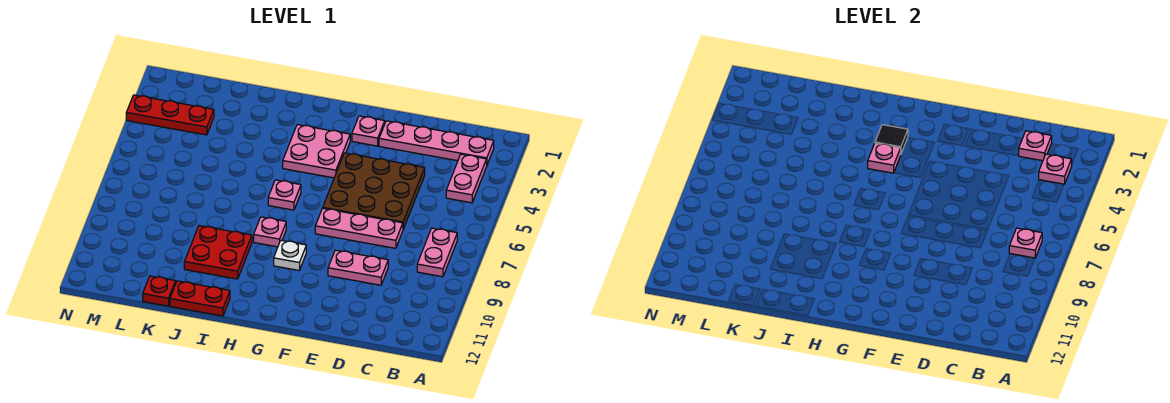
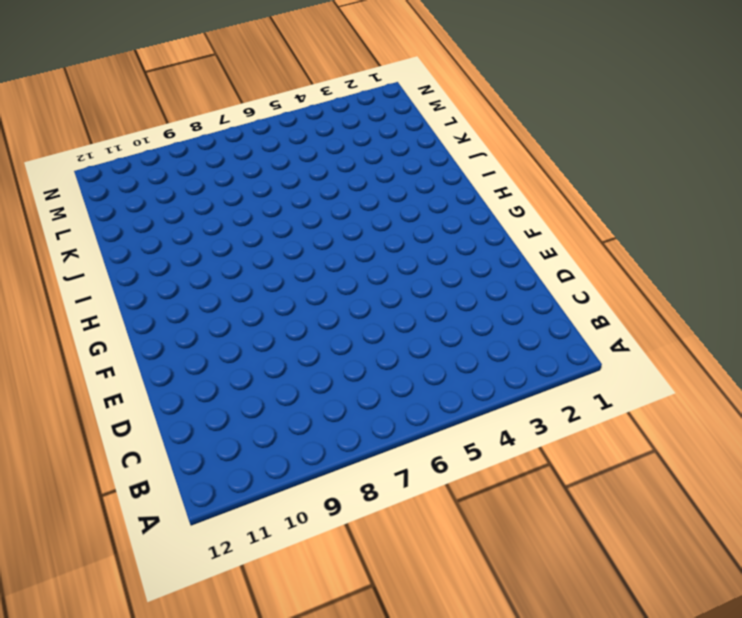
none -> pink 1x4 plate [379,121,494,164]
none -> pink 1x2 plate [446,154,487,203]
none -> pink 1x2 plate [417,228,457,277]

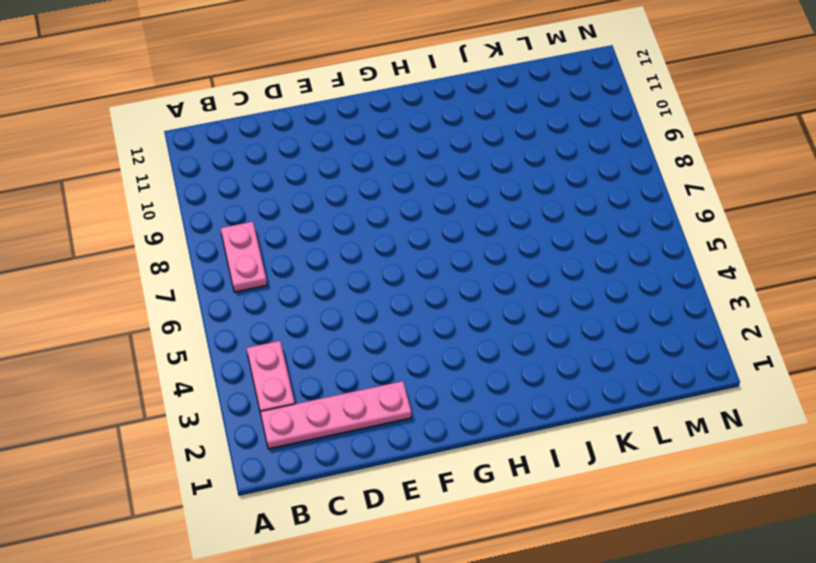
none -> brown 3x3 plate [323,153,425,229]
none -> pink 1x3 plate [315,208,403,248]
none -> pink 1x2 plate [328,250,388,285]

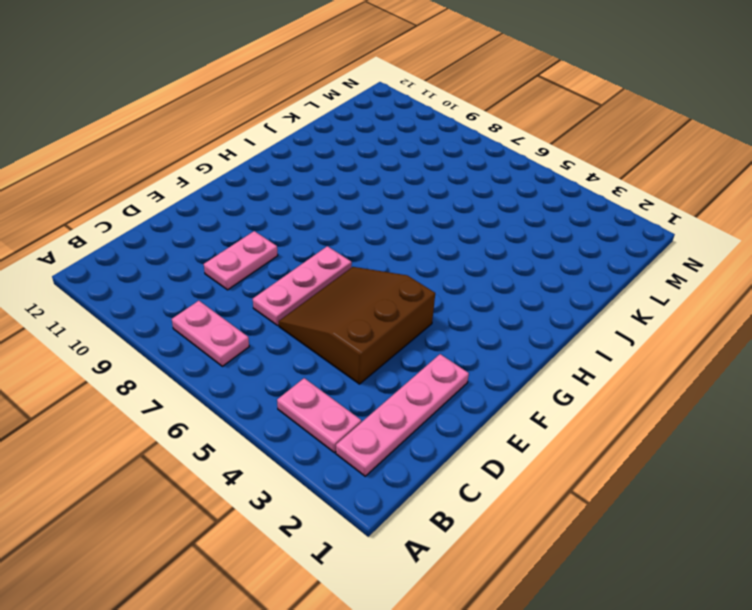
brown 3x3 slope [279,267,435,384] -> brown 3x3 plate [323,153,425,229]
none -> pink 1x1 plate [352,116,385,146]
none -> pink 2x2 plate [283,125,350,178]
none -> white 1x1 plate [274,240,306,270]

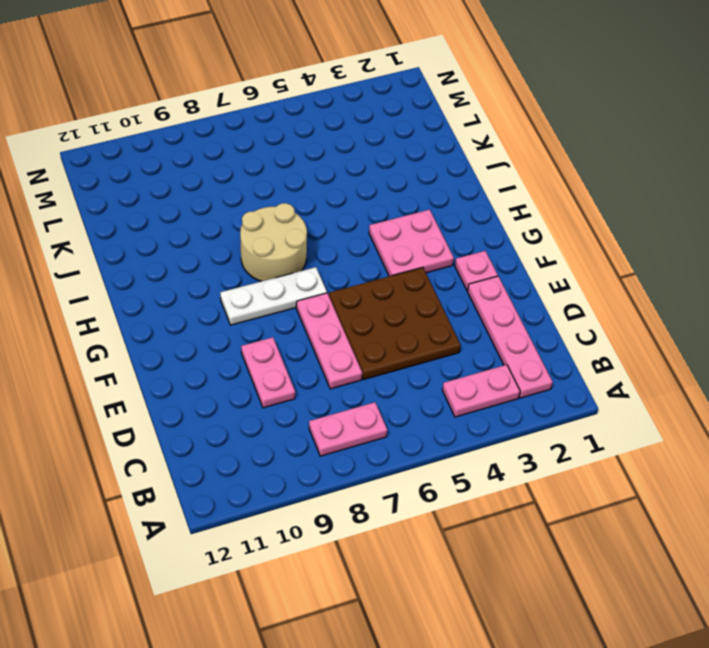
white 1x3 plate [220,267,327,325] -> white 1x1 plate [274,240,306,270]
tan 2x2 round brick [240,203,307,281] -> pink 1x1 plate [254,217,286,247]
none -> pink 1x1 plate [268,180,301,210]
none -> red 2x2 plate [184,226,252,279]
none -> red 1x2 plate [170,281,230,316]

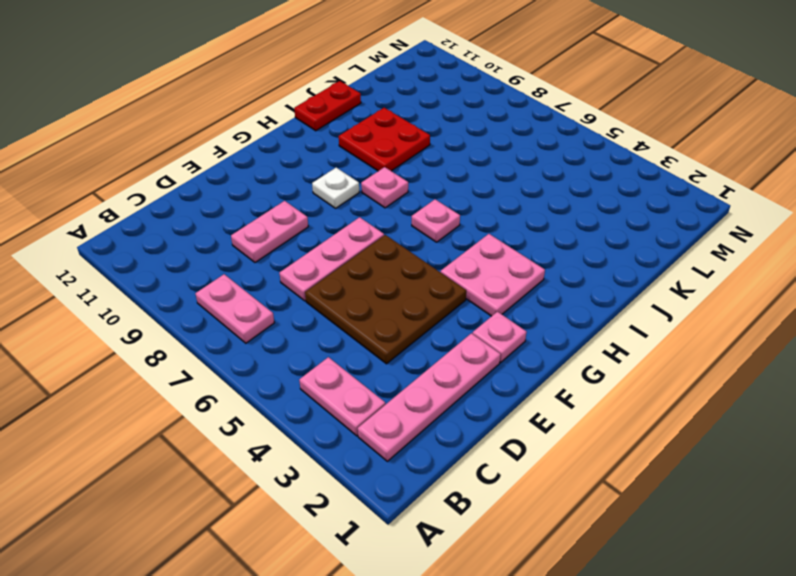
none -> red 1x1 plate [143,276,176,306]
none -> red 1x3 plate [126,95,214,135]
none -> pink 1x1 plate [1039,154,1072,184]

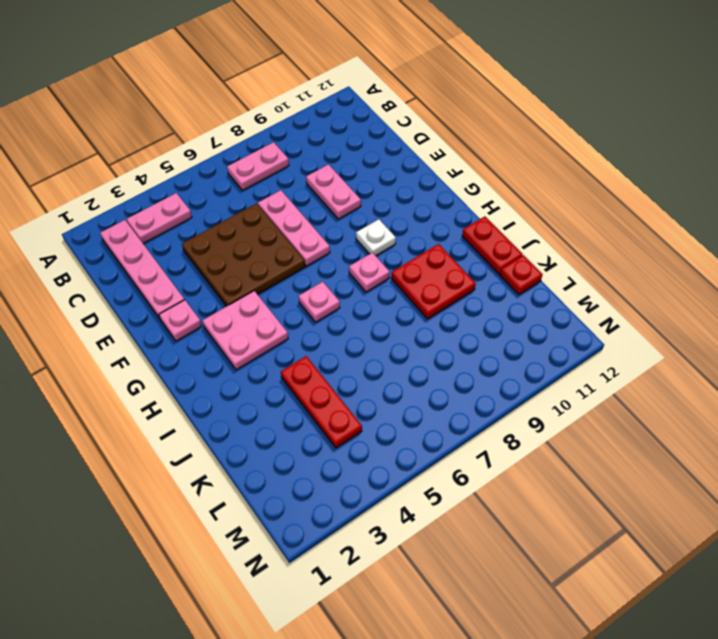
red 1x3 plate [281,356,362,448] -> red 1x3 plate moved to [126,95,214,135]
none -> pink 1x1 plate [1039,154,1072,184]
none -> pink 1x1 plate [1009,228,1042,258]
none -> pink 1x1 plate [1019,131,1052,161]

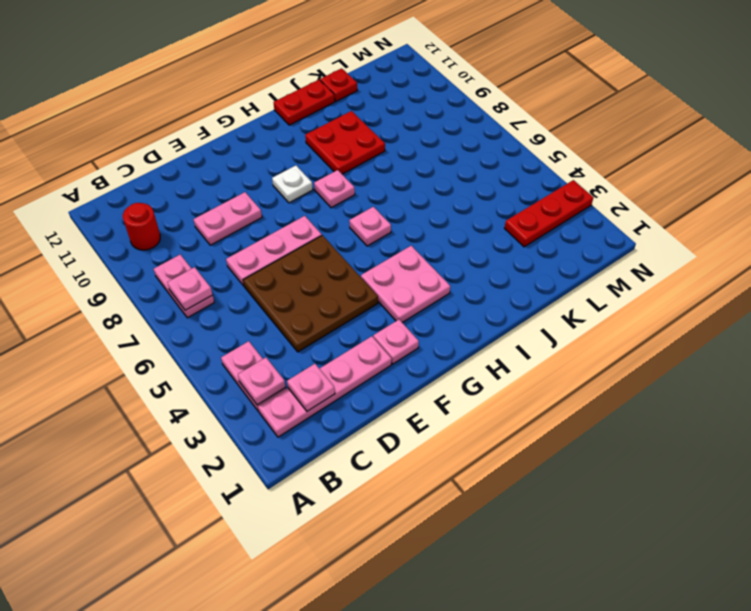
red 1x1 round brick [123,203,160,250] -> none
none -> black 1x1 tile [875,125,908,153]
none -> pink 1x1 plate [868,143,901,173]

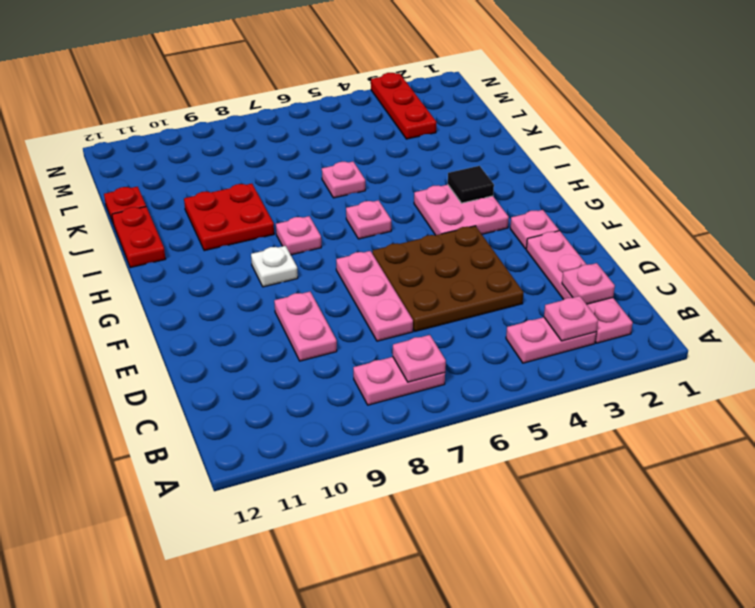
pink 1x1 plate [322,162,365,198] -> pink 1x1 plate moved to [868,143,901,173]

